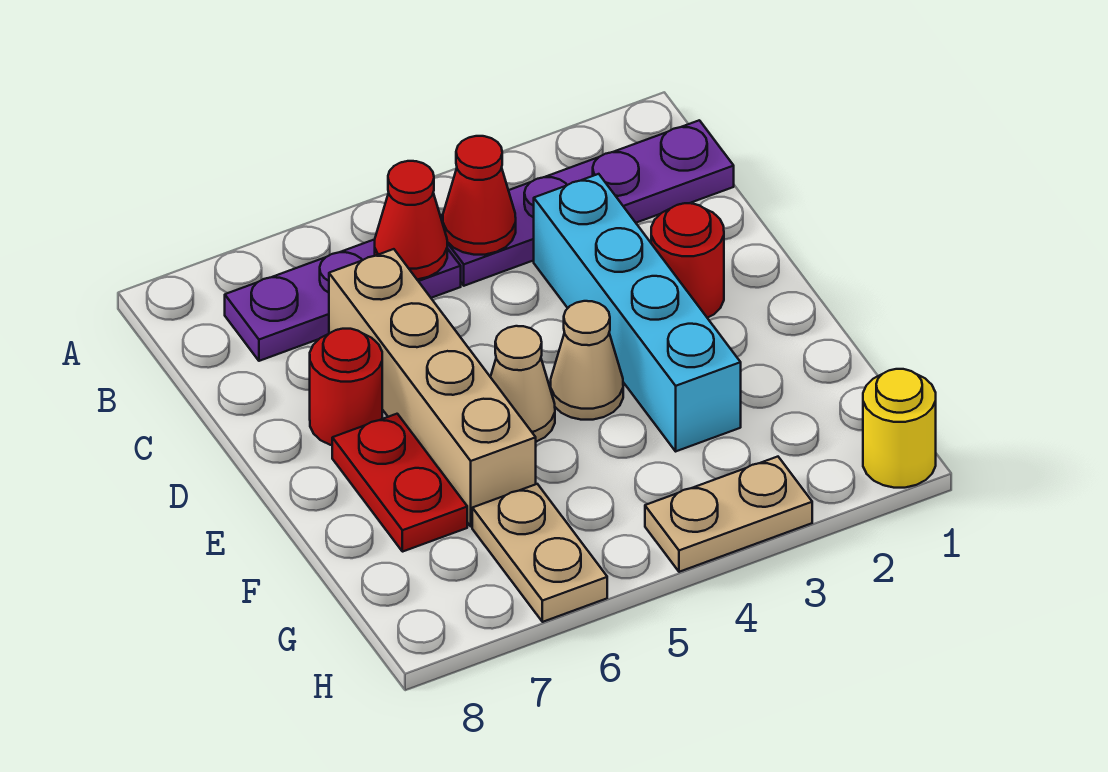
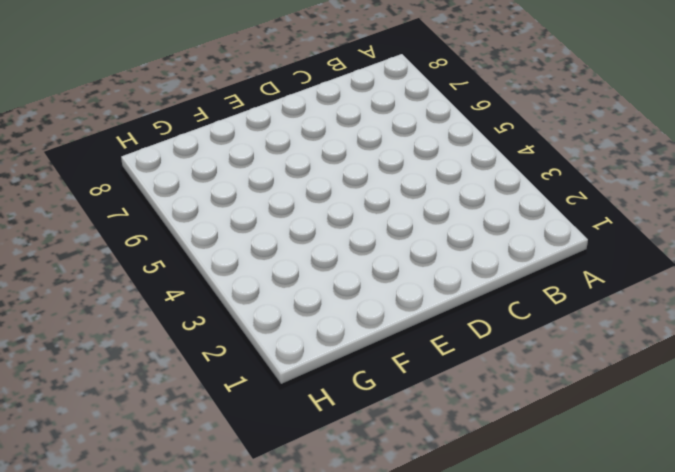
none -> purple 1x4 plate [440,120,734,286]
none -> purple 1x3 plate [225,239,461,361]
none -> cyan 1x4 brick [534,174,741,451]

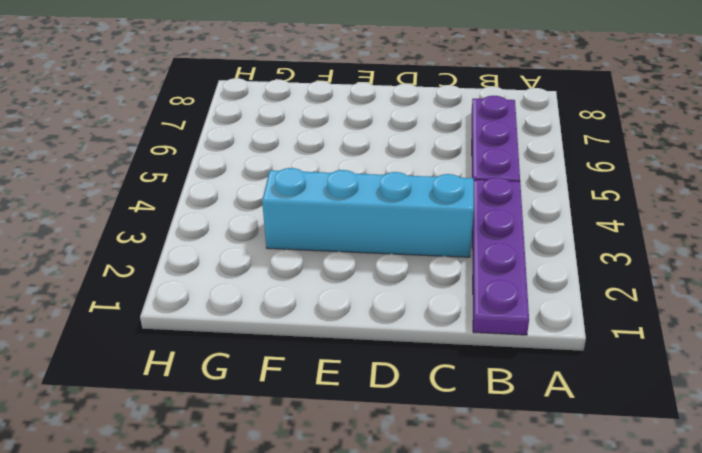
none -> tan 1x4 brick [329,249,536,526]
none -> red 1x1 round brick [651,203,724,318]
none -> red 1x1 round brick [310,329,382,445]

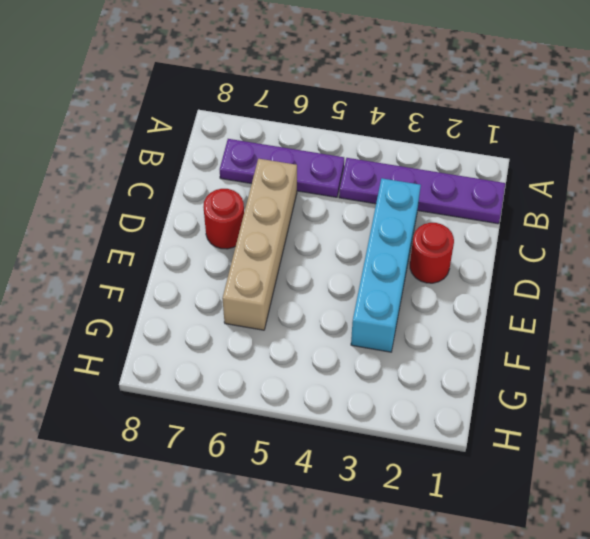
none -> tan 1x1 cone [551,301,623,420]
none -> tan 1x1 cone [491,326,555,442]
none -> red 1x2 plate [332,414,467,552]

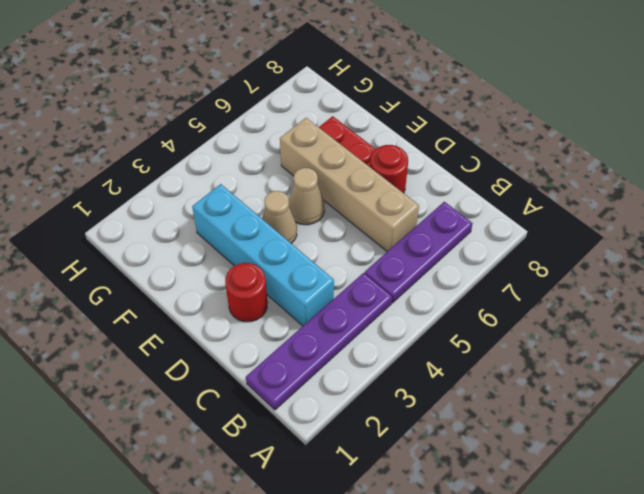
none -> tan 1x2 plate [472,484,607,622]
none -> yellow 1x1 round brick [863,369,936,488]
none -> tan 1x2 plate [645,457,812,572]

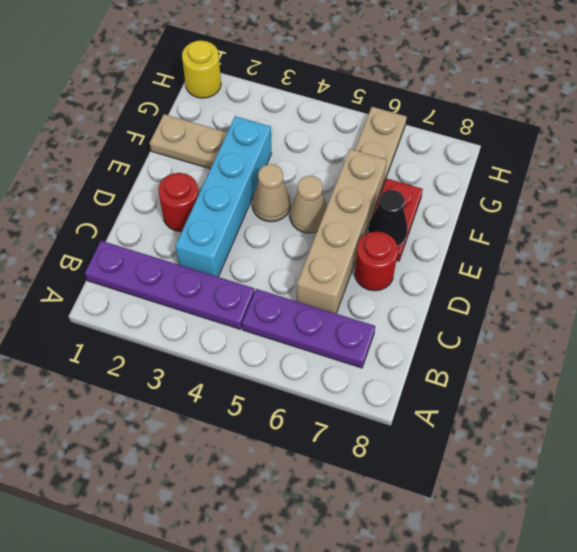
black 1x1 cone [368,190,408,246] -> none
tan 1x2 plate [150,114,227,169] -> tan 1x2 plate moved to [645,457,812,572]
none -> red 1x1 cone [443,136,516,255]
none -> red 1x1 cone [375,161,447,280]

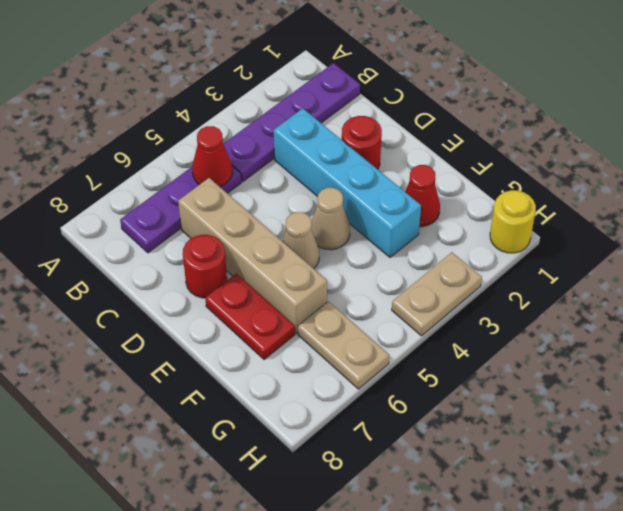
red 1x1 cone [405,165,440,227] -> red 1x1 cone moved to [443,136,516,255]

